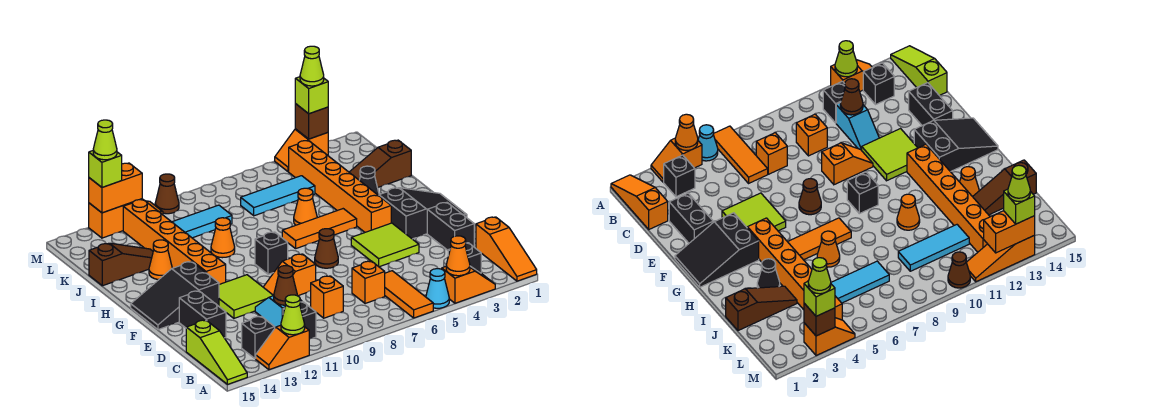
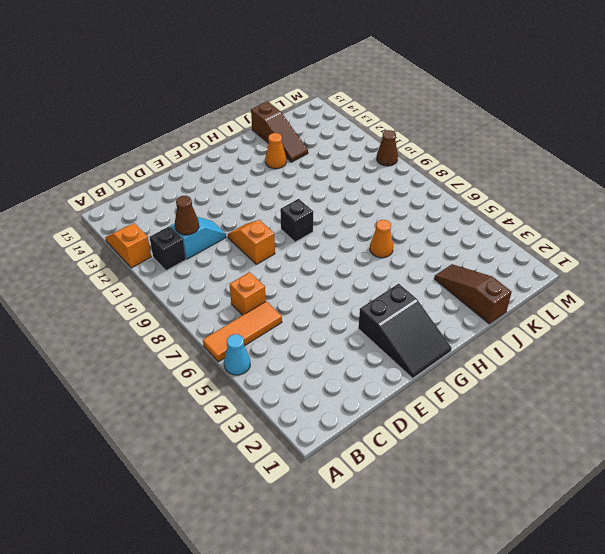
none -> orange 1x3 slope [476,217,537,281]
none -> orange 1x2 slope [442,266,495,303]
none -> lime 1x3 slope [186,320,247,384]
none -> black 1x1 brick [448,243,481,273]

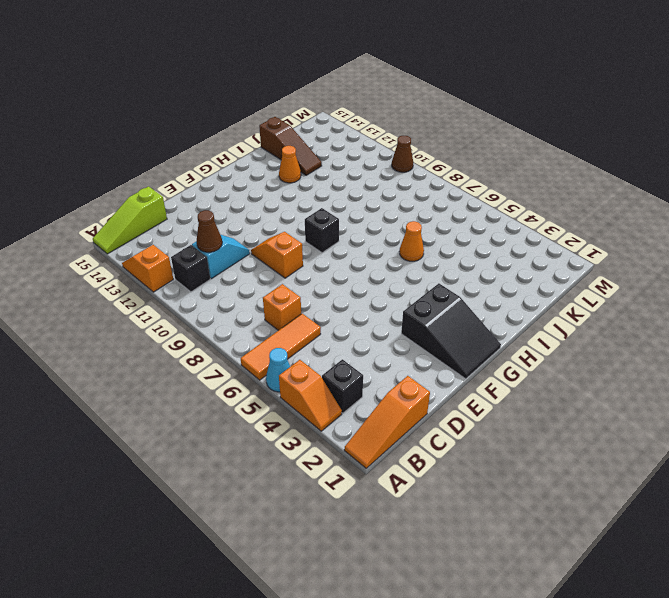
none -> black 1x1 brick [242,316,275,359]
none -> orange 1x1 brick [311,276,343,318]
none -> black 1x2 brick [427,203,474,250]
none -> black 1x2 brick [179,291,226,338]

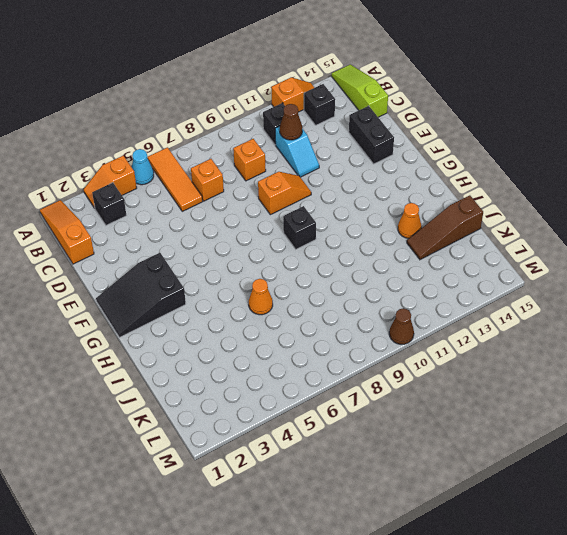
none -> black 1x2 brick [427,203,474,250]
none -> lime 2x2 tile [351,223,419,267]
none -> lime 2x2 tile [219,275,274,318]
none -> brown 1x1 cone [315,229,338,268]

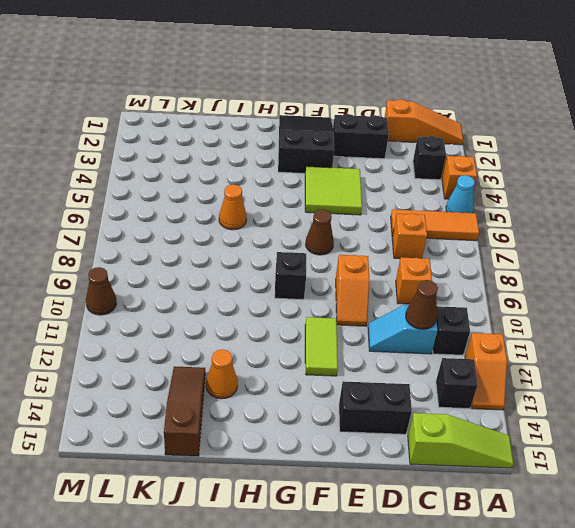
lime 1x2 tile [305,317,338,376] -> lime 2x2 tile [219,275,274,318]
none -> black 2x3 slope [131,262,219,330]
none -> orange 1x6 brick [289,140,391,232]
none -> orange 1x6 brick [123,199,226,284]
none -> orange 1x3 tile [282,209,357,249]

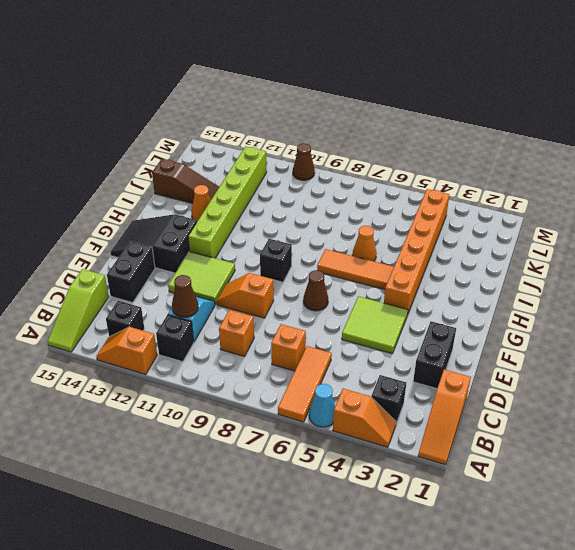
lime 1x6 brick [188,146,267,258] -> orange 1x6 brick [123,199,226,284]
none -> black 2x3 slope [379,188,467,239]
none -> black 1x1 cone [359,166,379,196]
none -> orange 1x1 cone [211,218,235,258]
none -> brown 1x3 slope [349,140,411,188]

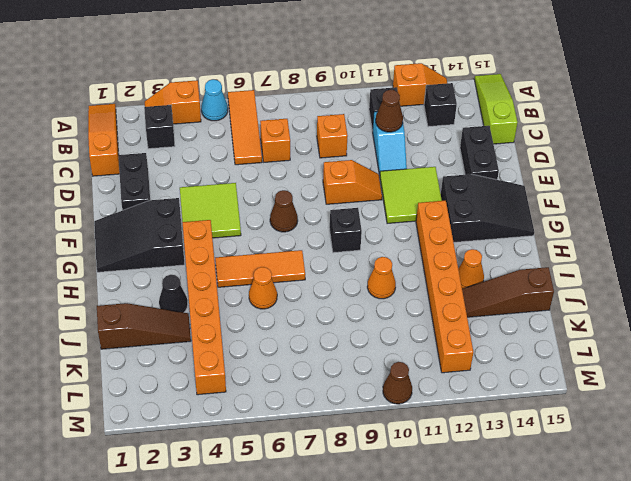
none -> cyan 1x3 tile [241,176,315,216]
none -> cyan 1x3 tile [172,205,232,238]
none -> orange 1x2 slope [275,129,328,172]
none -> orange 1x3 slope [89,201,163,238]

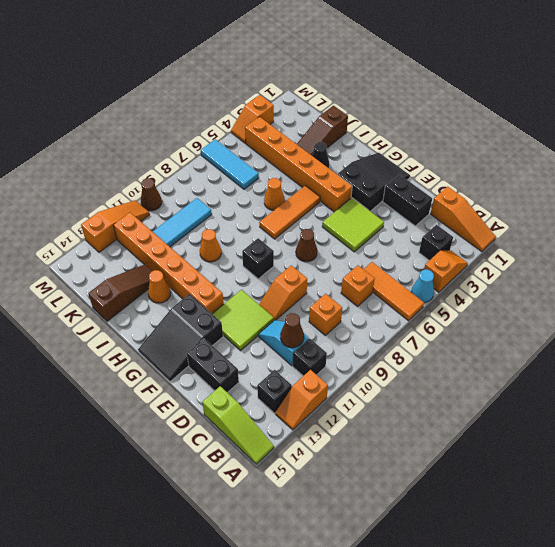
cyan 1x3 tile [201,139,259,189] -> cyan 1x3 tile turned to [241,176,315,216]
none -> orange 1x1 cone [446,236,470,276]
none -> lime 1x1 cone [281,295,305,335]
none -> brown 1x1 brick [295,104,328,139]
none -> orange 1x2 brick [89,163,142,213]

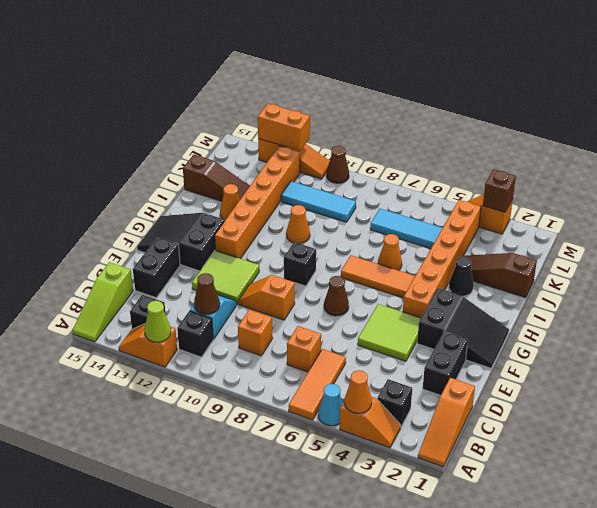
none -> lime 1x1 brick [295,77,328,114]
none -> lime 1x1 brick [89,151,122,187]
none -> lime 1x1 cone [300,46,324,86]
none -> lime 1x1 cone [93,120,117,160]

